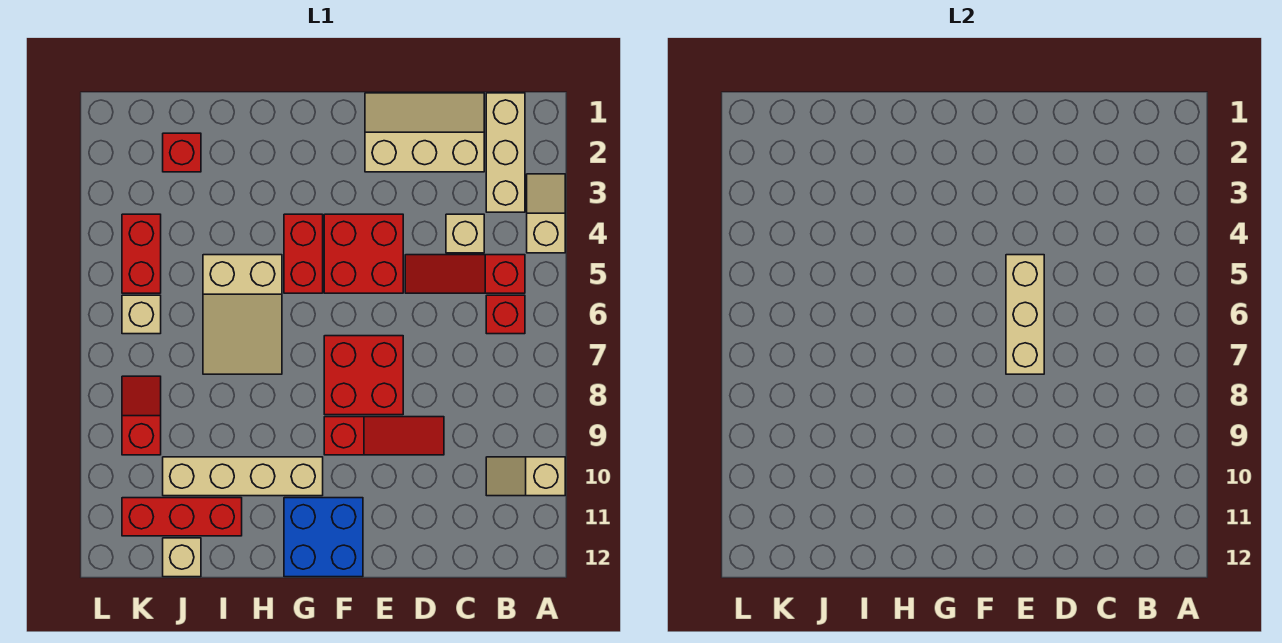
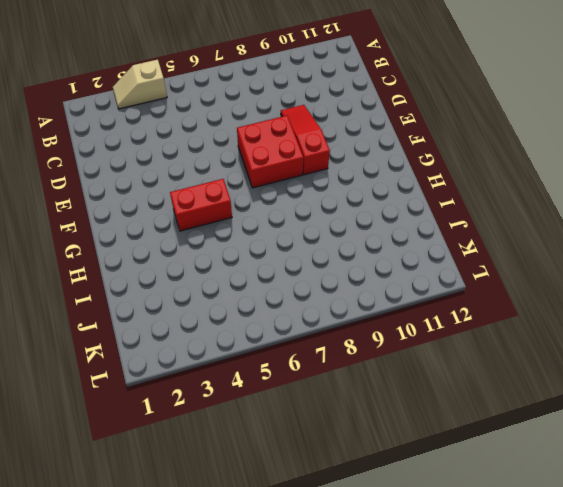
none -> tan 1x2 slope [486,457,565,496]
none -> tan 1x3 brick [486,93,525,212]
none -> red 1x3 slope [405,255,525,293]

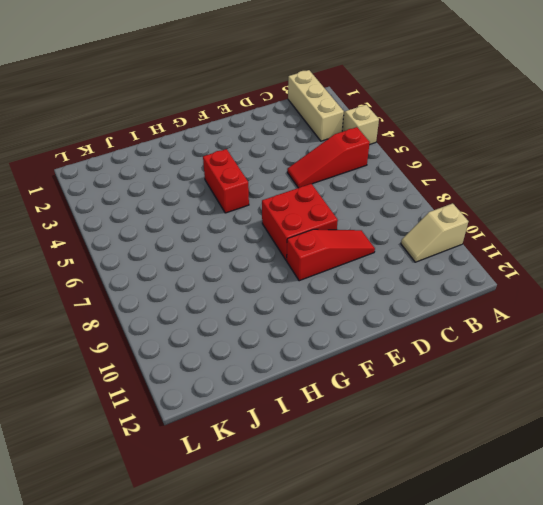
none -> red 1x1 brick [486,295,525,334]
none -> tan 2x3 slope [365,93,484,172]
none -> tan 1x1 brick [446,214,484,253]

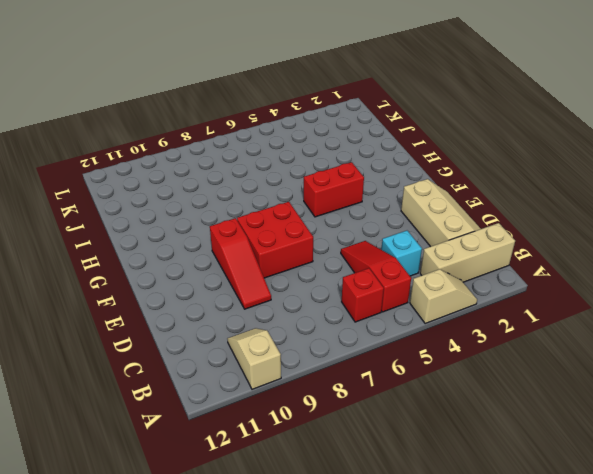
cyan 1x1 brick [381,231,422,276] -> tan 1x1 brick [446,214,484,253]
none -> red 2x2 brick [324,214,403,293]
none -> blue 2x2 brick [284,498,363,577]
none -> tan 1x4 brick [163,457,323,496]

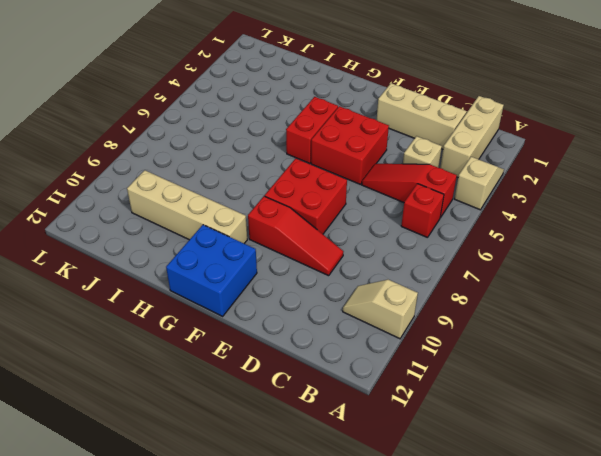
none -> tan 2x3 slope [203,255,282,374]
none -> red 1x3 brick [122,498,242,536]
none -> red 1x1 brick [163,133,201,172]

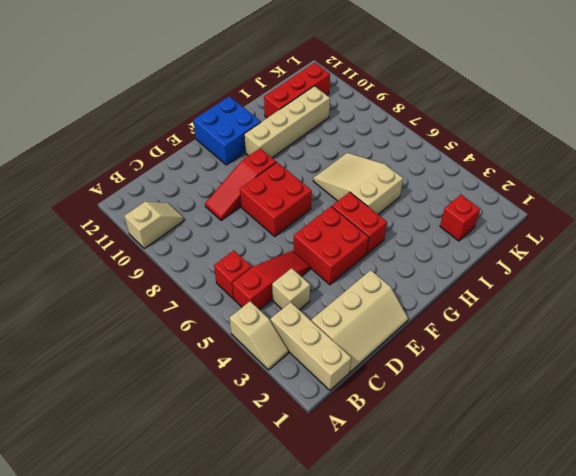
none -> tan 1x1 brick [163,538,201,577]
none -> red 1x2 brick [122,214,161,293]
none -> tan 1x1 brick [122,295,161,334]

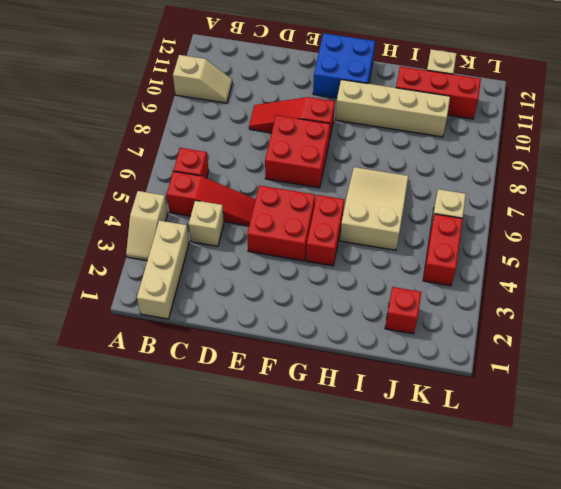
none -> tan 2x3 slope [365,93,484,172]
none -> red 1x2 slope [122,376,161,455]
none -> tan 1x3 brick [1006,255,1044,374]

